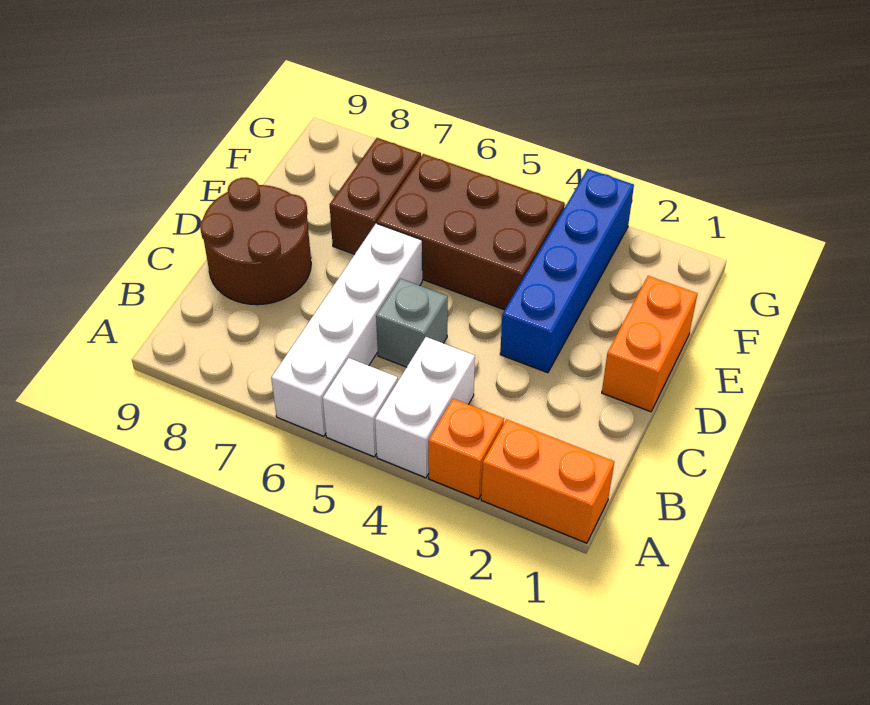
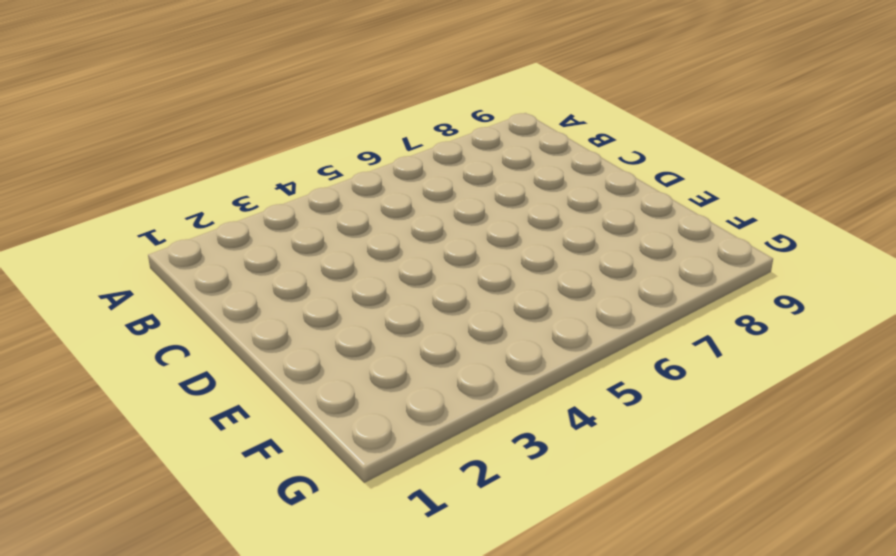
none -> orange 1x2 brick [481,419,614,543]
none -> orange 1x1 brick [428,399,504,499]

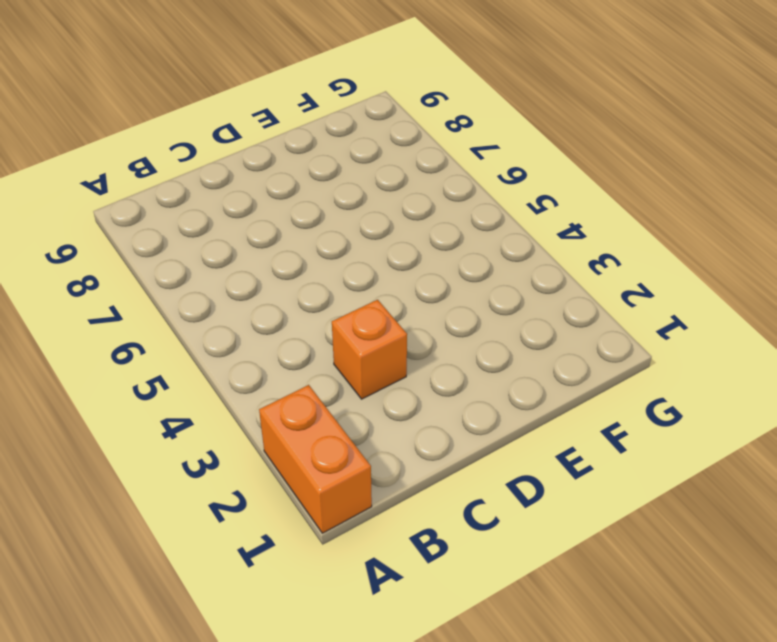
orange 1x1 brick [332,300,407,399] -> orange 1x1 brick moved to [428,399,504,499]
none -> white 1x2 brick [375,337,475,478]
none -> white 1x1 brick [323,358,398,457]

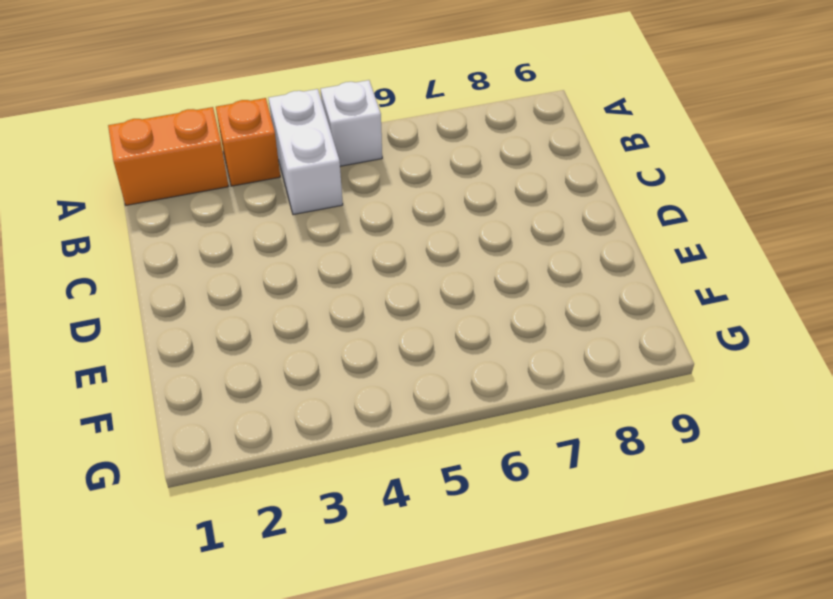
none -> white 1x4 brick [271,223,422,436]
none -> grey 1x1 brick [376,278,448,367]

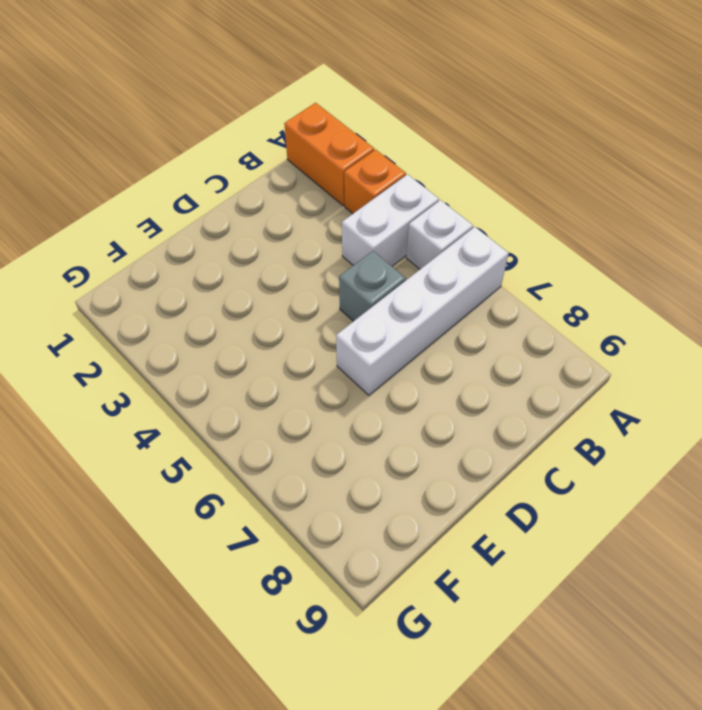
none -> brown 2x2 round brick [200,177,311,305]
none -> orange 1x2 brick [602,276,698,412]

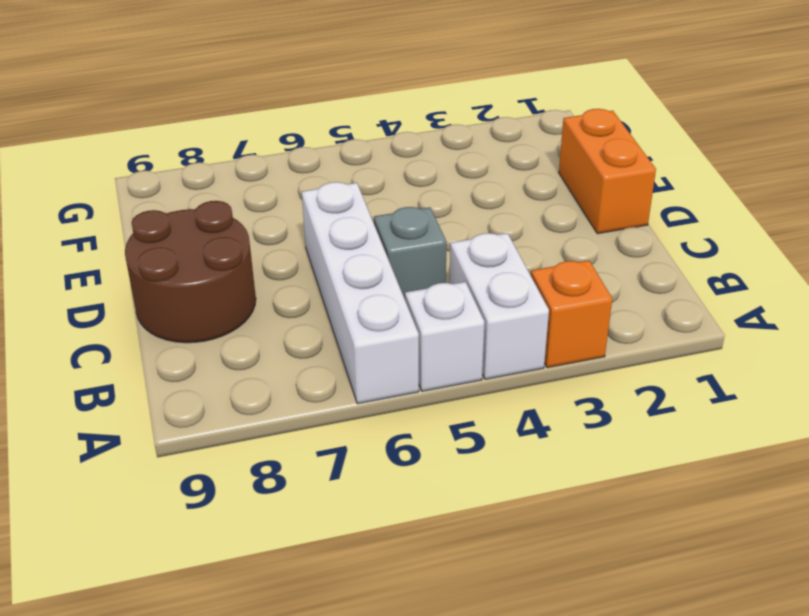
none -> orange 1x2 brick [481,419,614,543]
none -> blue 1x4 brick [500,169,634,373]

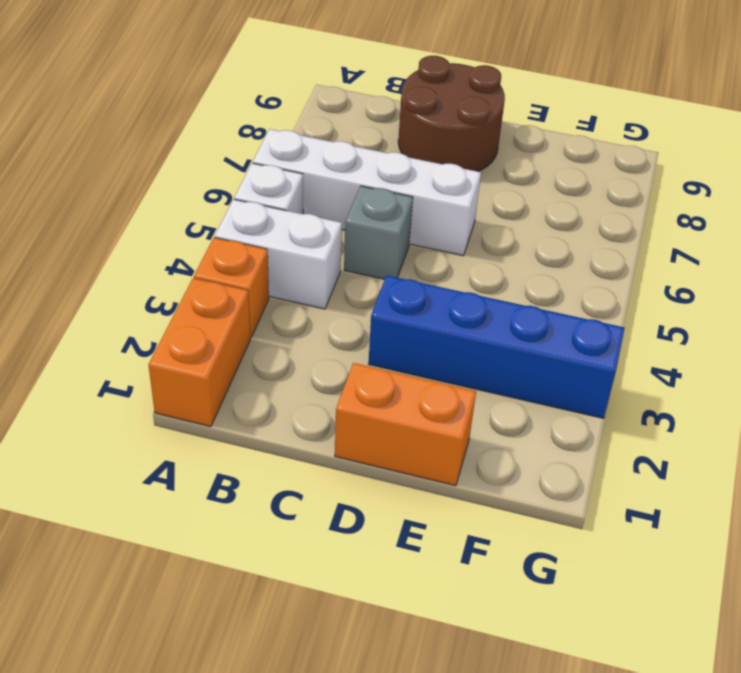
none -> brown 2x3 brick [377,154,565,310]
none -> brown 1x2 brick [330,138,421,254]

